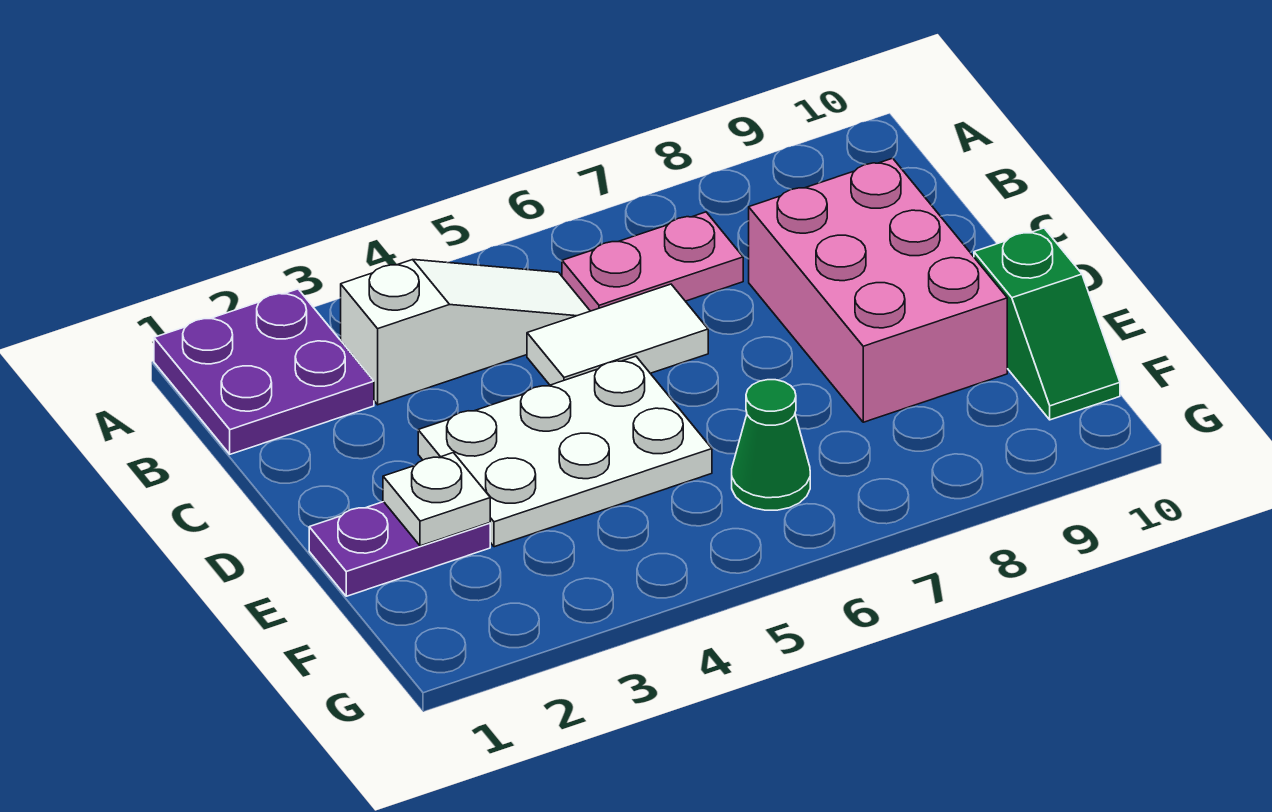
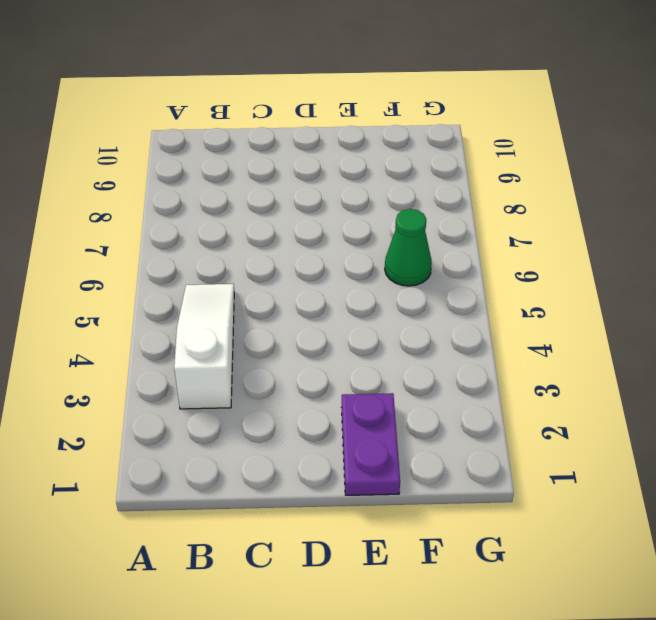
none -> purple 2x2 plate [154,289,374,454]
none -> pink 1x2 plate [562,212,743,311]

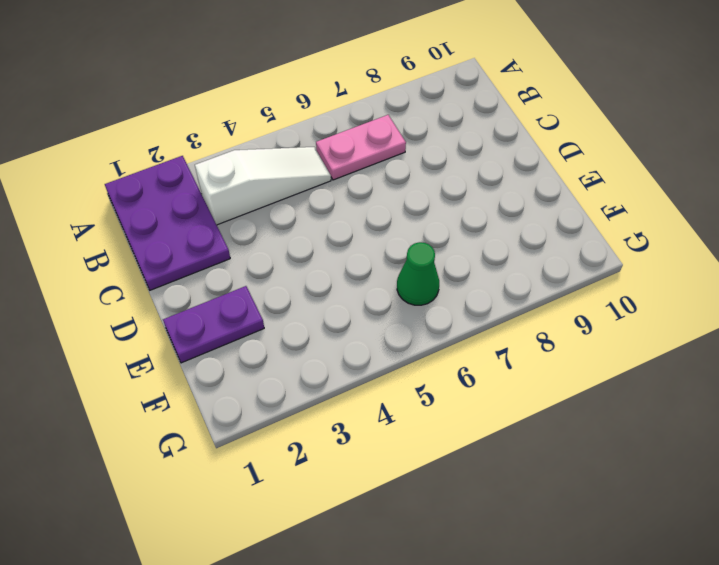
purple 2x3 plate [105,156,230,290] -> purple 2x2 plate [154,289,374,454]
none -> white 1x2 tile [527,284,708,385]
none -> pink 2x3 brick [749,158,1007,422]

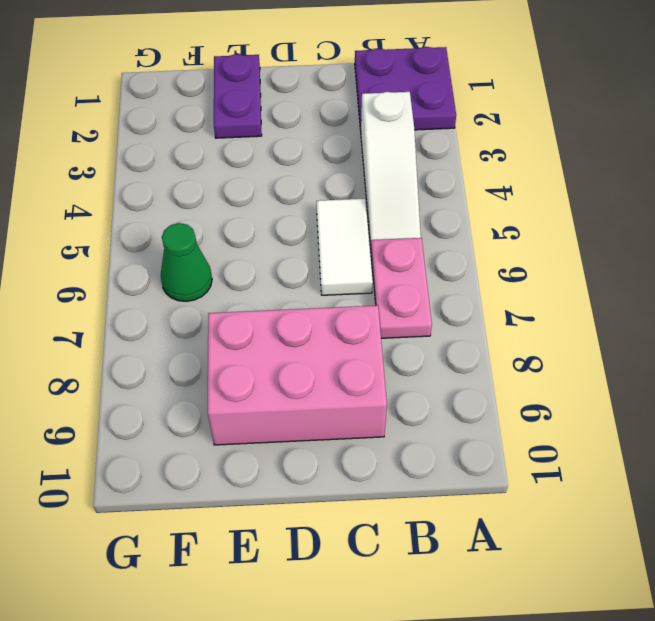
none -> white 2x3 plate [418,356,712,547]
none -> green 1x2 slope [974,228,1120,420]

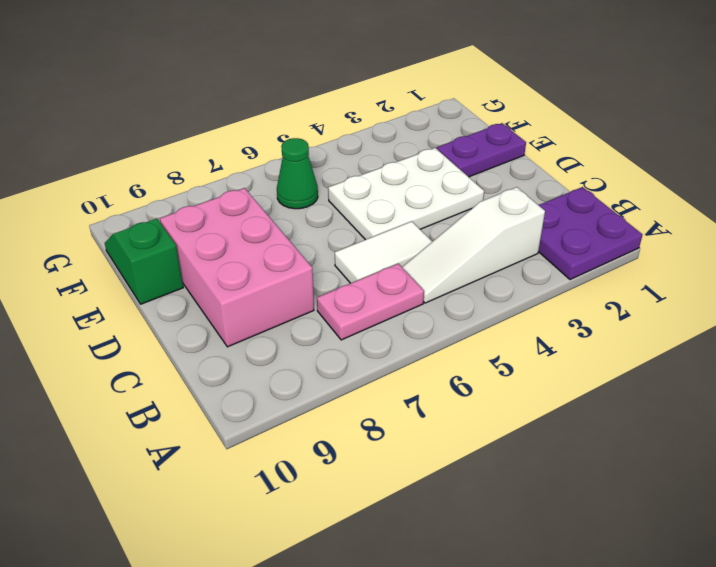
none -> white 1x1 plate [383,453,490,546]

